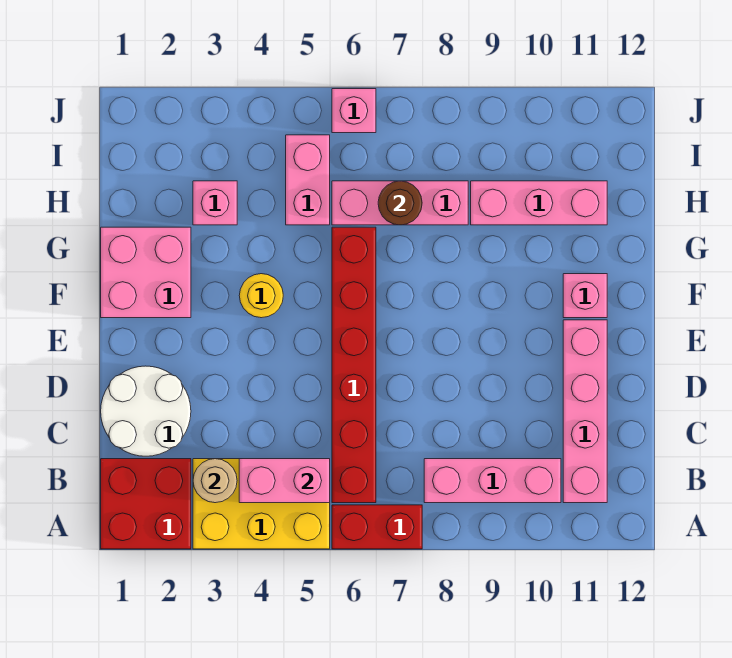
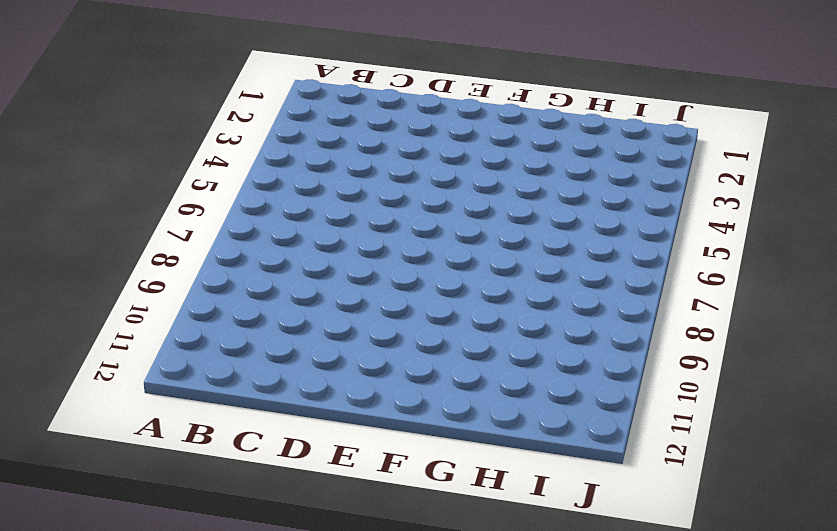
none -> red 2x2 brick [101,459,191,549]
none -> yellow 2x3 brick [193,459,330,549]
none -> red 1x2 brick [332,505,422,549]

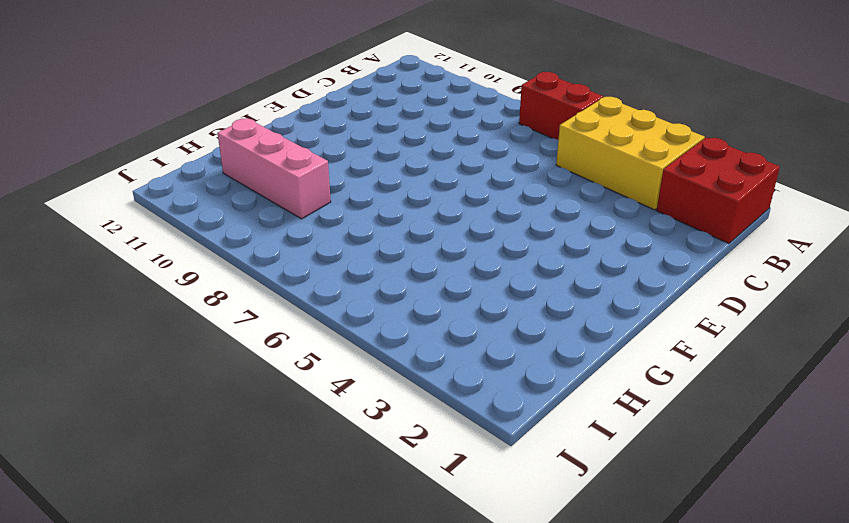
none -> red 1x6 brick [332,227,376,503]
none -> pink 1x3 brick [424,459,561,503]
none -> pink 1x4 brick [563,320,607,503]

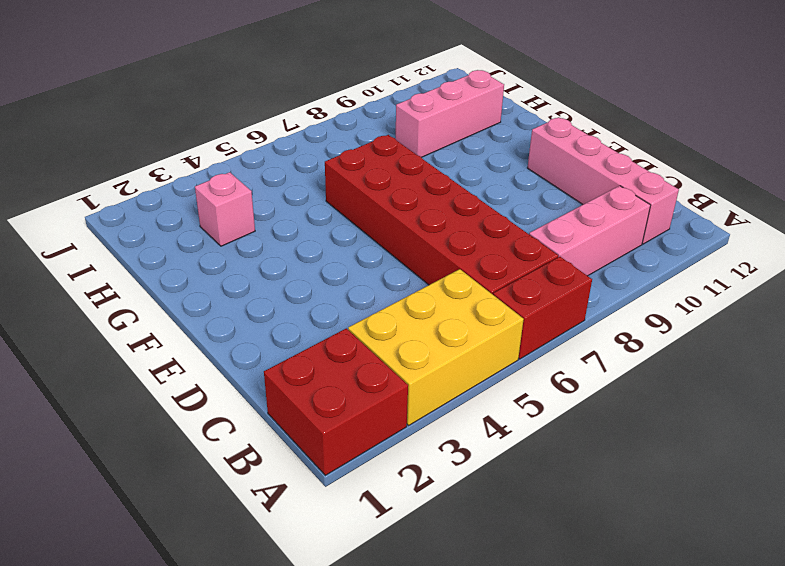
red 2x6 brick [325,135,558,294] -> red 1x6 brick [332,227,376,503]
none -> white 2x2 round brick [101,366,191,456]
none -> pink 2x2 brick [101,227,191,318]
none -> yellow 1x1 round brick [239,274,283,318]

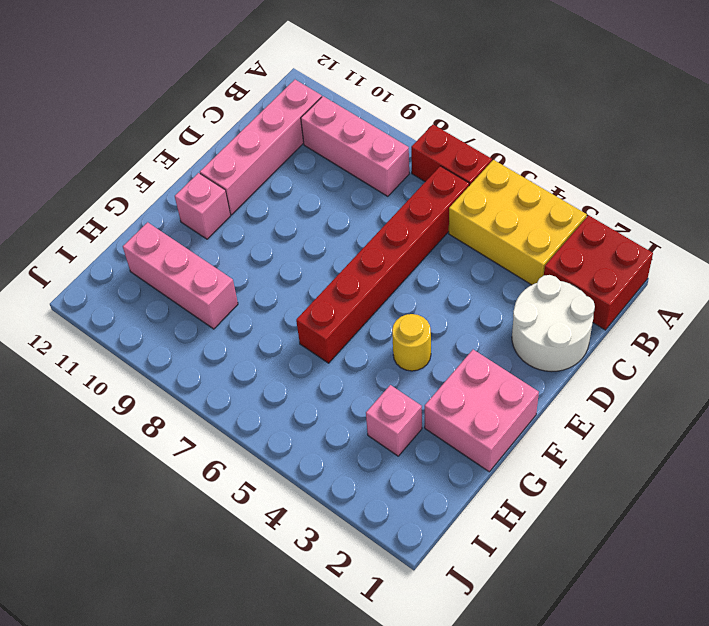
none -> pink 1x2 brick [286,135,330,225]
none -> pink 1x3 brick [332,181,468,225]
none -> pink 1x1 brick [332,89,376,133]

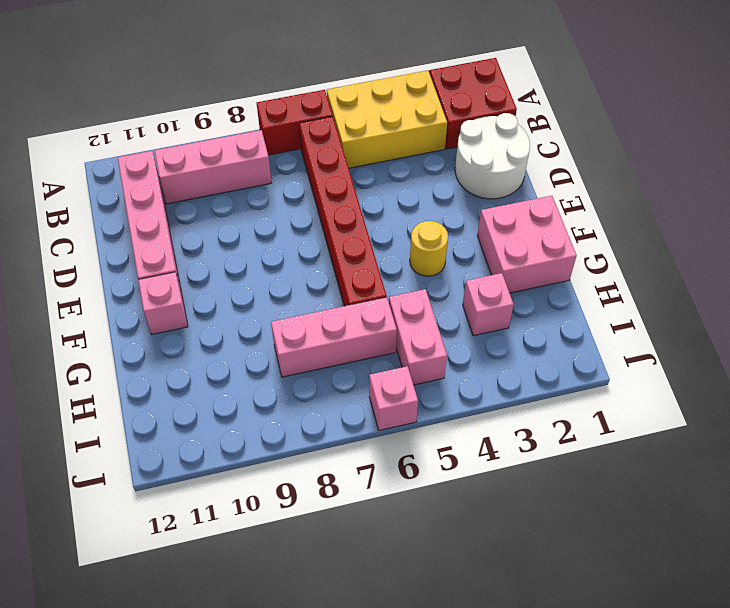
none -> pink 1x3 brick [471,181,607,225]
none -> tan 1x1 round brick [193,459,237,503]
none -> pink 1x2 brick [239,459,330,503]

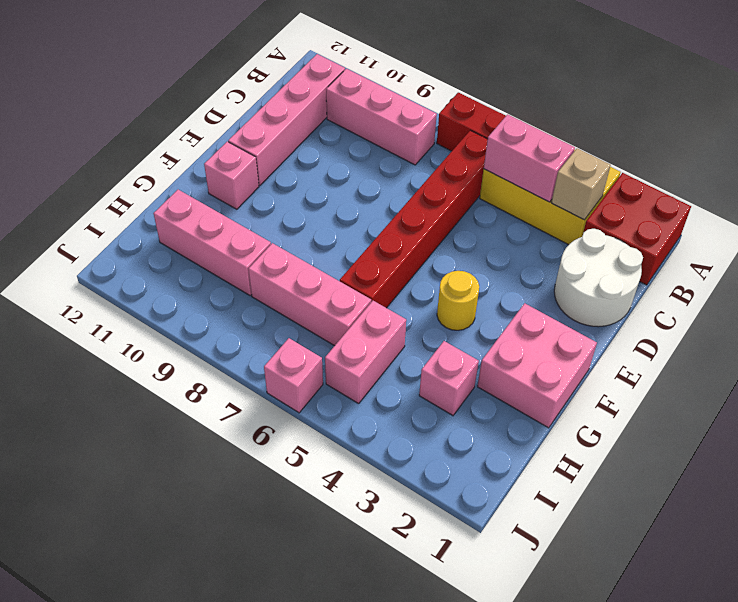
tan 1x1 brick [551,149,611,220] -> tan 1x1 round brick [193,459,237,503]
none -> brown 1x1 round brick [378,181,422,225]

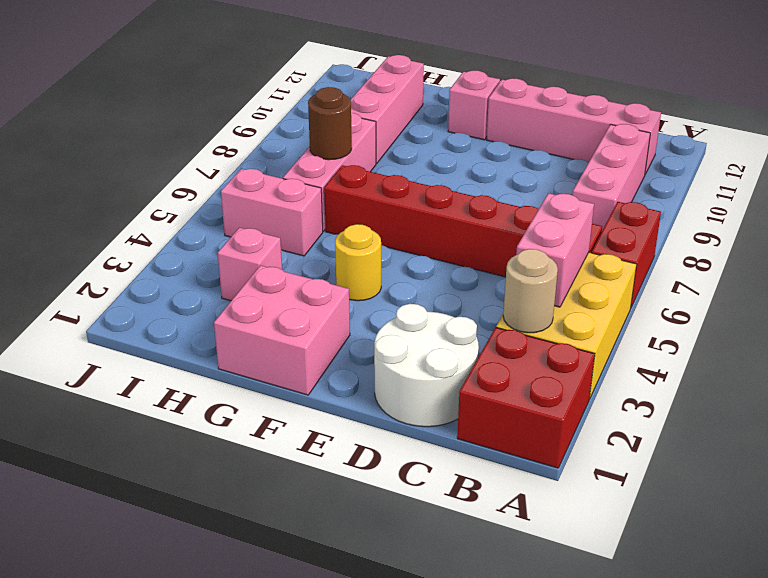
none -> pink 1x1 brick [332,89,376,133]

